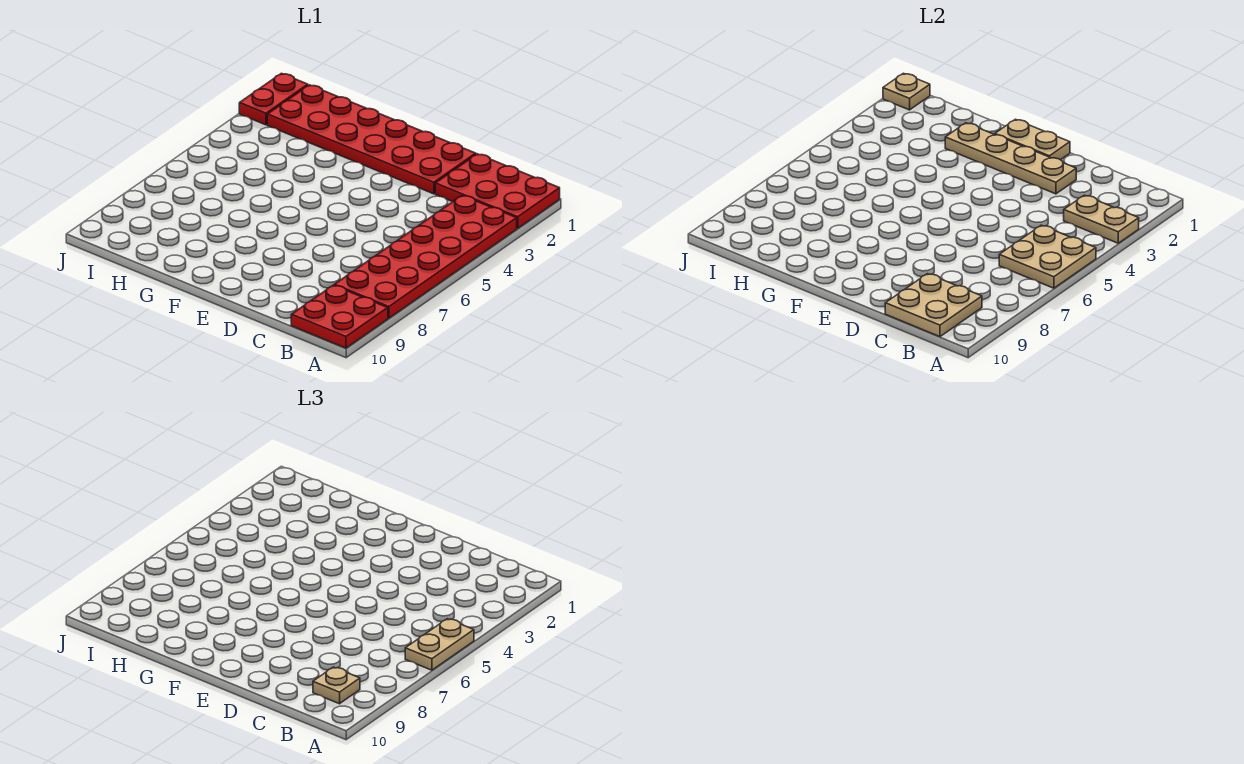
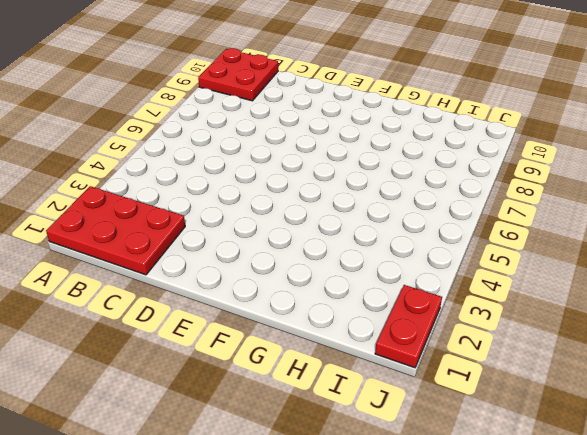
none -> red 2x6 plate [334,195,517,318]
none -> red 2x6 plate [267,85,476,194]
none -> tan 1x2 plate [1064,195,1139,243]

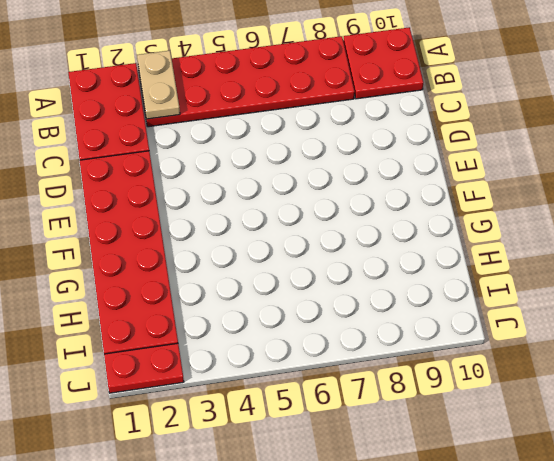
none -> tan 2x2 plate [999,225,1096,288]
none -> tan 2x2 plate [885,274,982,337]
none -> tan 1x4 plate [945,123,1076,194]

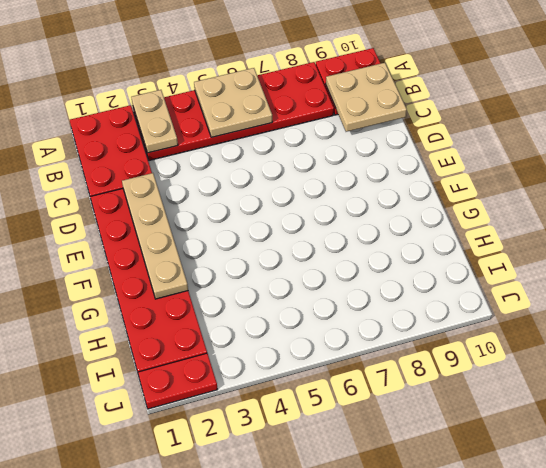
none -> tan 1x2 plate [995,119,1070,160]
none -> tan 1x1 plate [883,73,930,110]
none -> tan 1x2 plate [405,619,474,670]

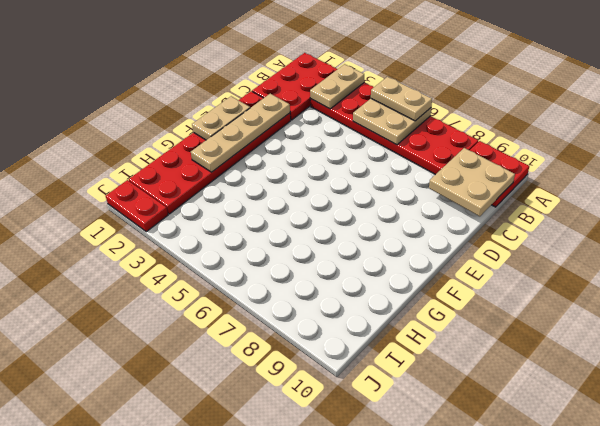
none -> tan 1x1 plate [883,73,930,110]
none -> tan 1x1 plate [313,667,360,704]

